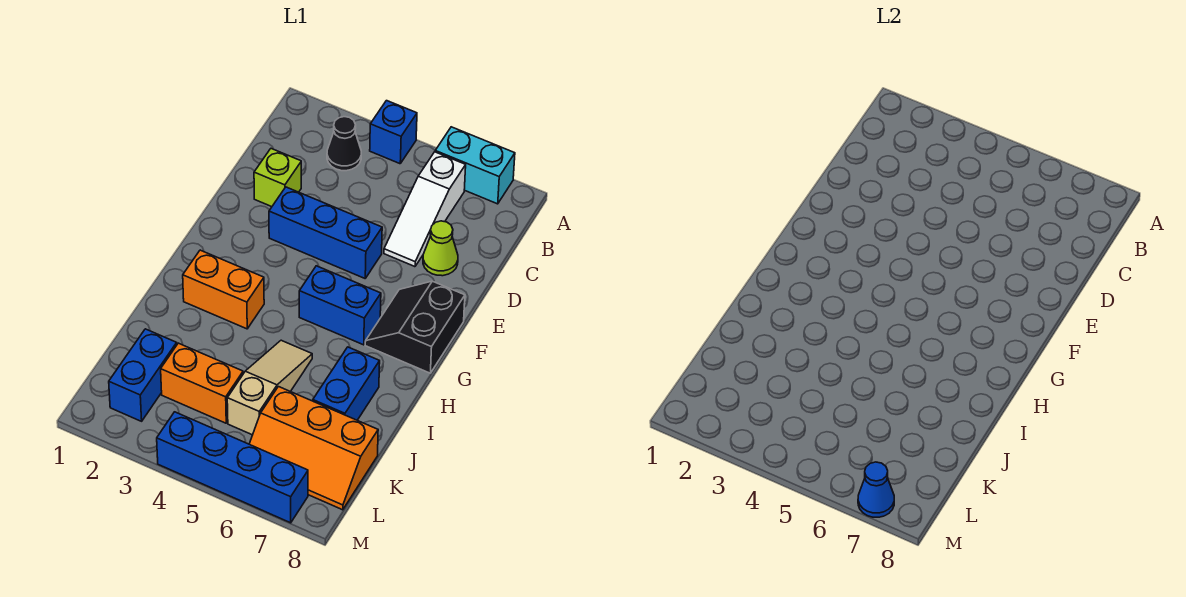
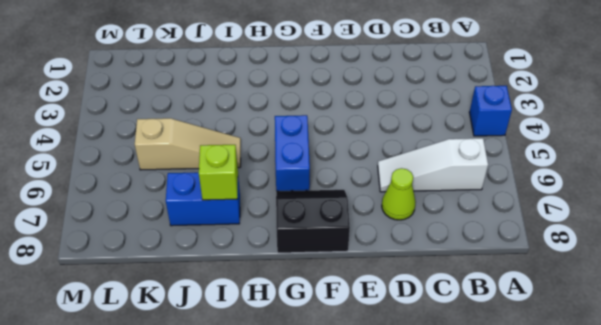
lime 1x1 brick [199,145,238,200] -> lime 1x1 brick moved to [254,149,301,207]
none -> cyan 1x2 brick [435,127,515,204]
none -> black 1x1 cone [327,117,361,171]
none -> blue 1x3 brick [269,187,382,278]

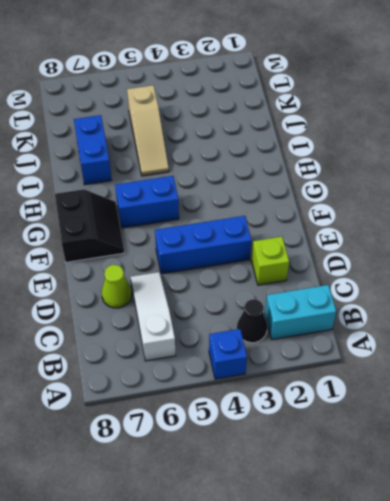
cyan 1x2 brick [265,285,336,340] -> cyan 1x2 brick moved to [435,127,515,204]
none -> orange 1x2 brick [183,250,264,329]
none -> blue 1x2 brick [109,329,177,421]
none -> orange 1x2 brick [161,343,243,423]

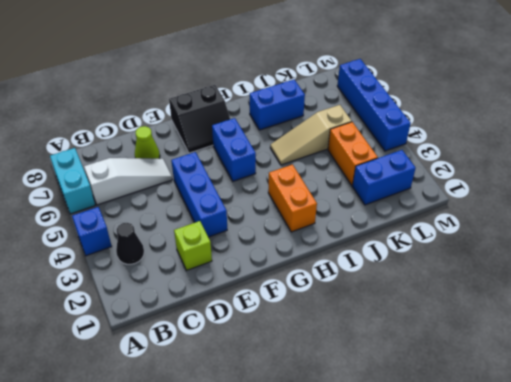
none -> orange 2x3 slope [249,387,378,510]
none -> blue 1x1 cone [858,462,894,517]

